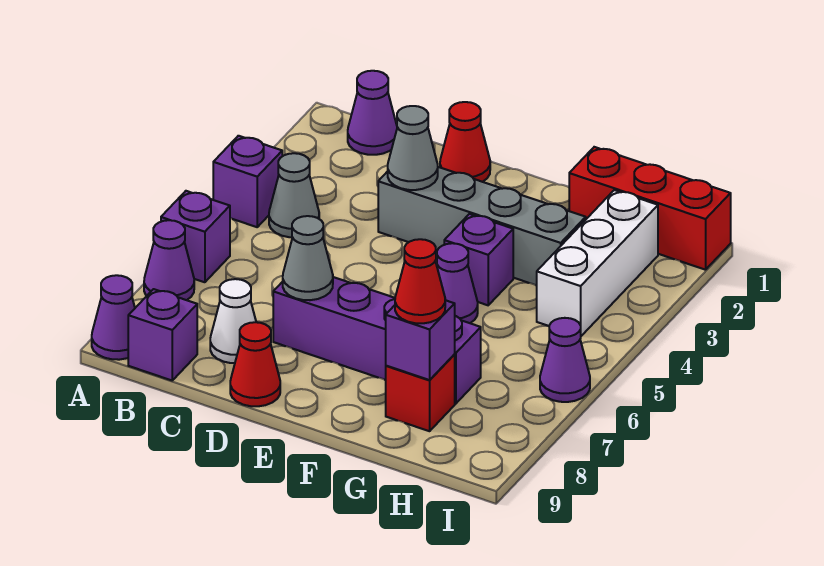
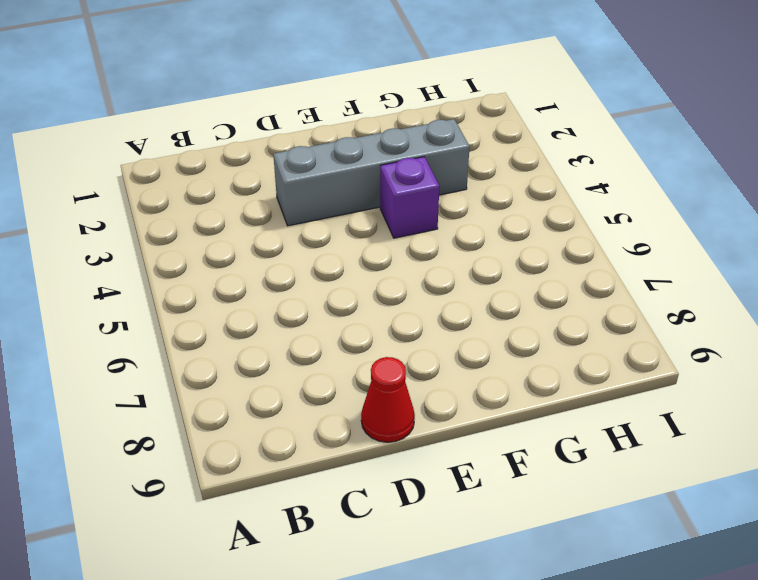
none -> purple 1x1 brick [213,136,282,227]
none -> purple 1x1 brick [161,191,230,282]
none -> purple 1x1 cone [144,220,194,300]

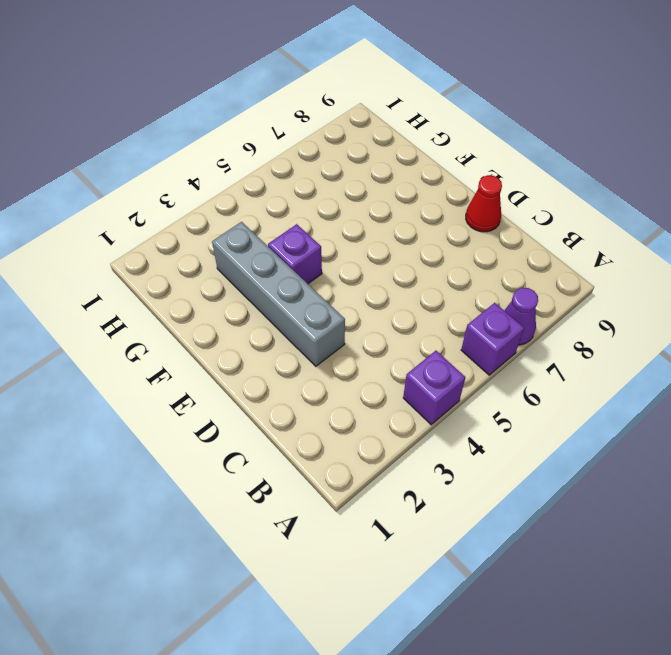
none -> purple 1x1 cone [92,275,135,360]
none -> purple 1x1 cone [348,71,397,155]
none -> grey 1x1 cone [269,153,319,237]

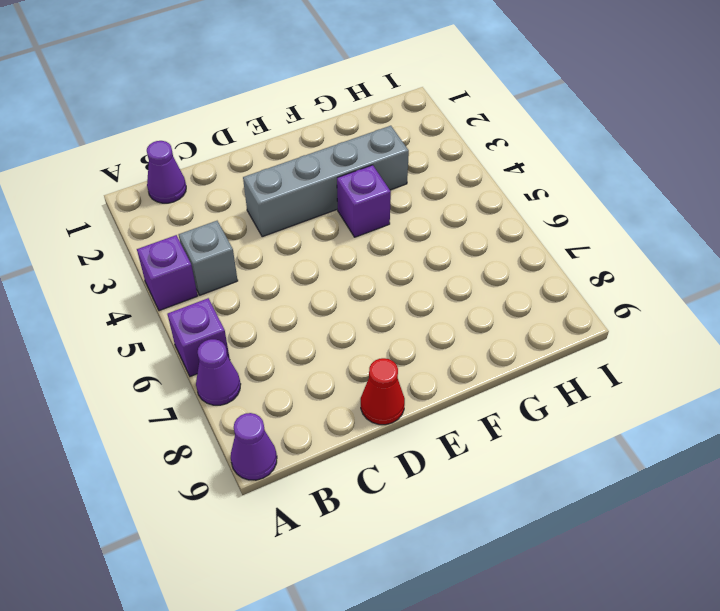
grey 1x1 brick [179,221,238,295] -> grey 1x1 cone [269,153,319,237]
none -> purple 1x1 brick [128,289,197,380]
none -> white 1x1 cone [210,279,256,363]
none -> red 1x1 cone [440,102,490,182]

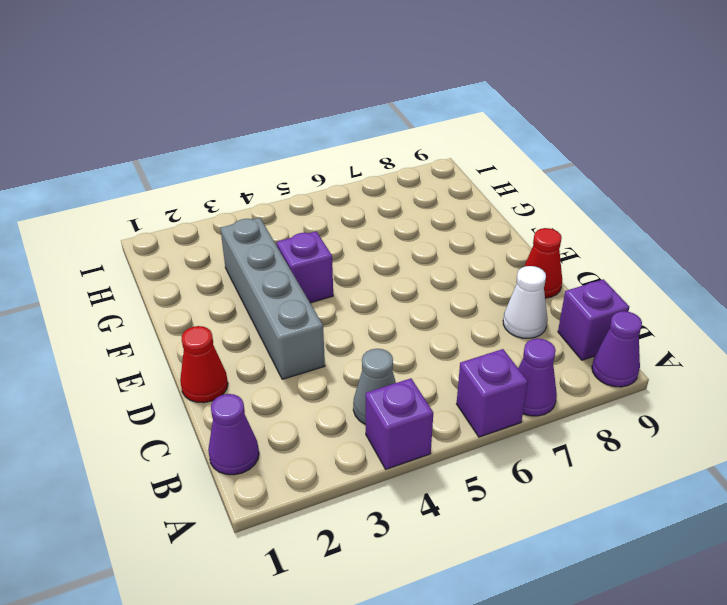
none -> purple 1x4 brick [273,277,481,404]
none -> purple 1x1 cone [437,243,478,323]
none -> red 1x3 brick [569,147,731,270]

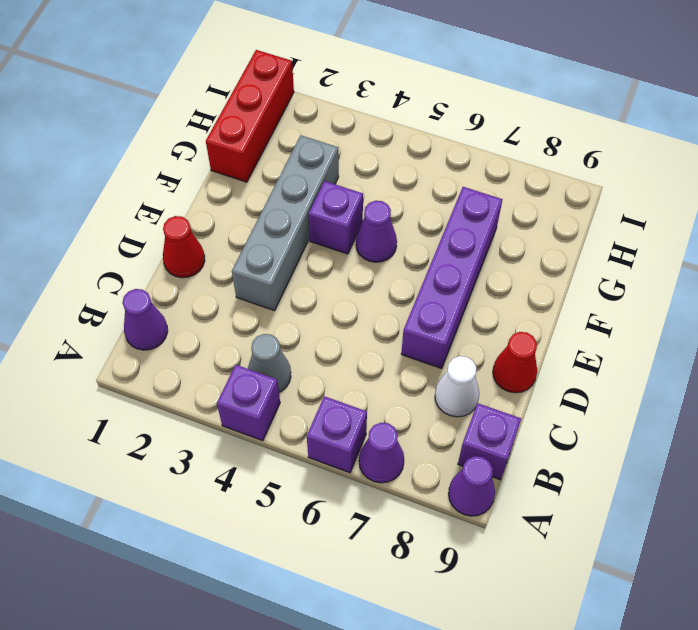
none -> red 1x1 brick [386,355,455,431]
none -> white 1x3 brick [536,190,658,336]
none -> purple 1x1 cone [540,318,590,402]

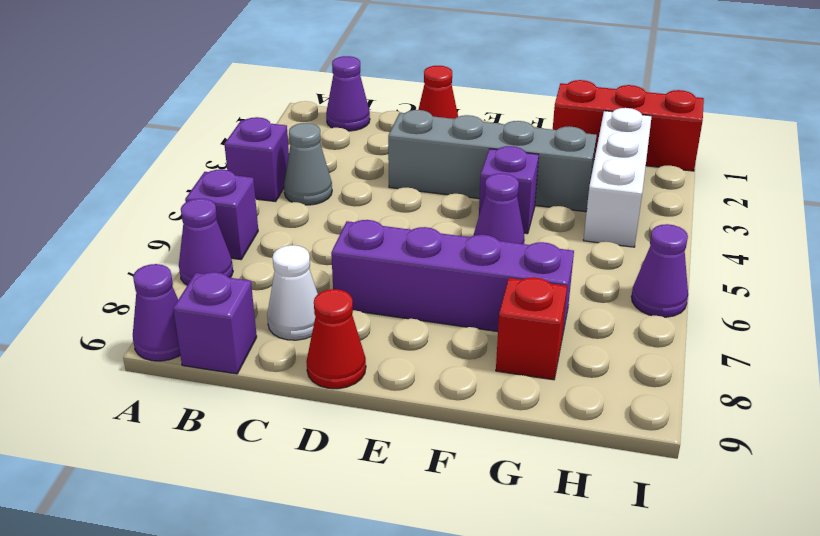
none -> grey 1x1 cone [388,106,438,190]
none -> grey 1x1 cone [283,216,333,300]
none -> purple 1x1 brick [386,300,455,380]

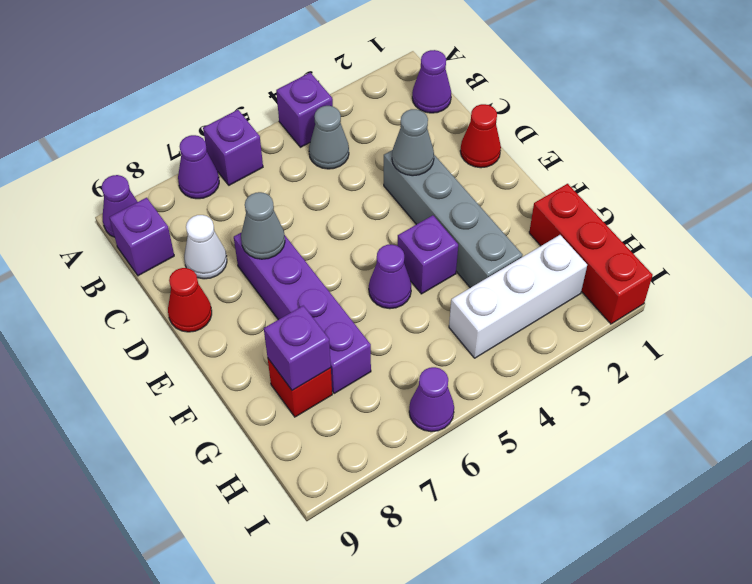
none -> red 1x1 cone [395,239,445,323]

